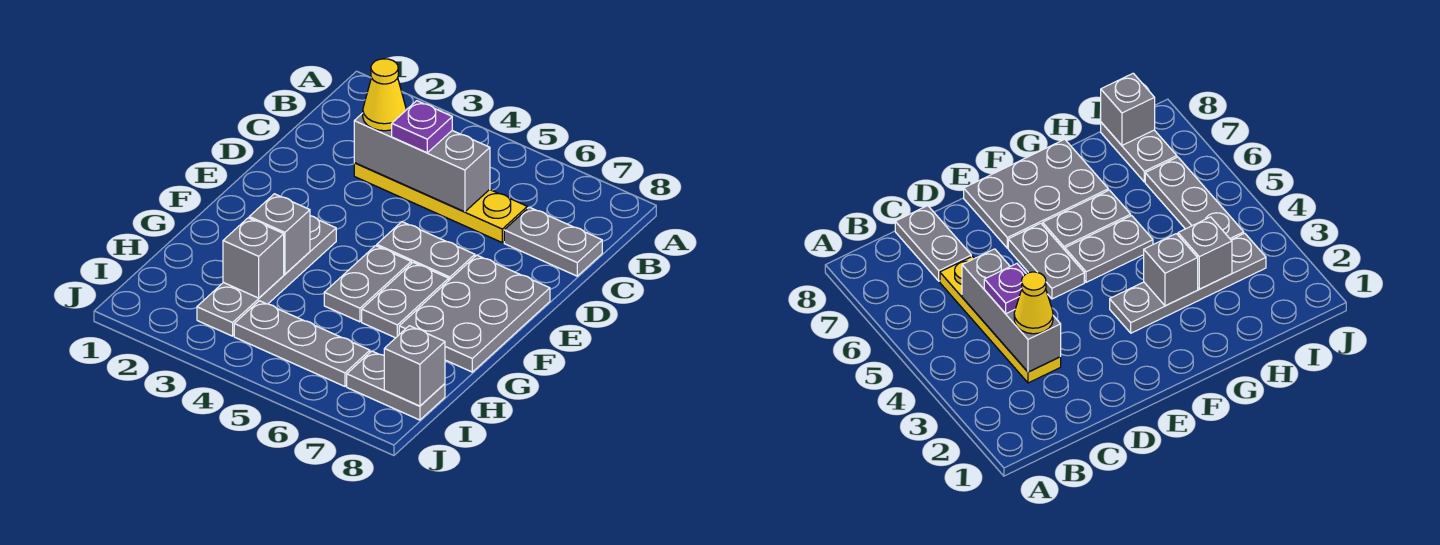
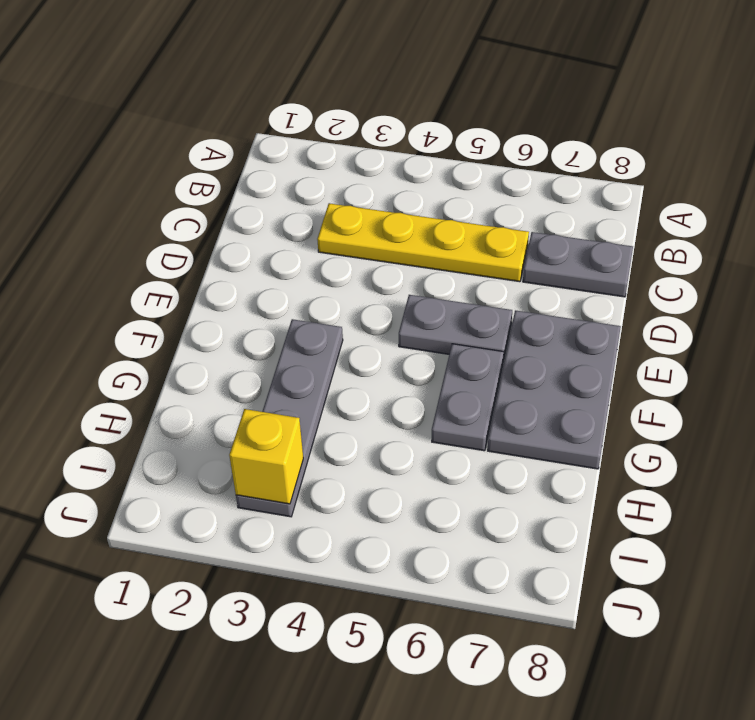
yellow 1x1 brick [229,409,303,504] -> none
none -> grey 1x2 plate [324,246,411,322]
none -> grey 1x3 plate [234,301,370,386]
none -> grey 1x2 plate [347,351,445,420]

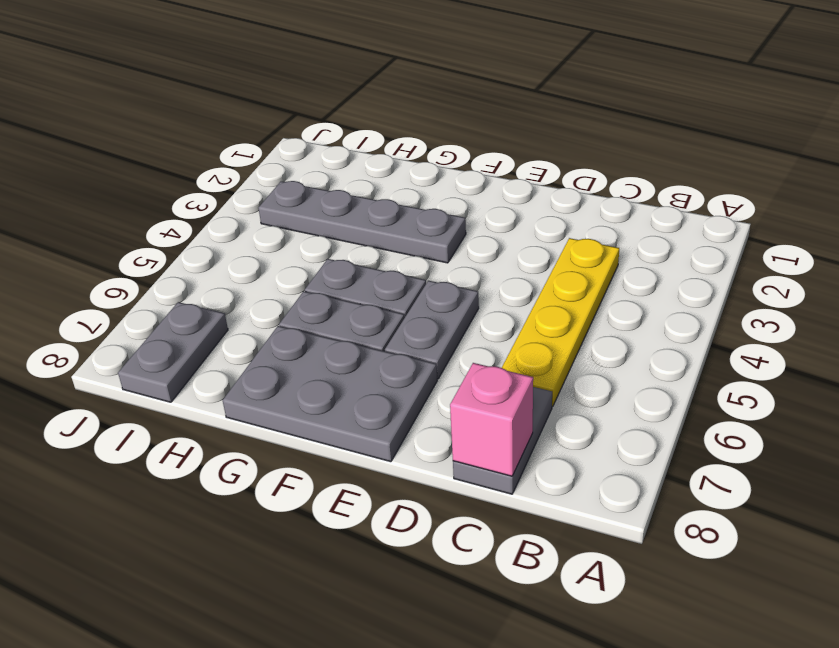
pink 1x1 brick [450,363,533,476] -> none
none -> grey 1x3 plate [234,301,370,386]
none -> grey 1x3 brick [354,113,490,212]
none -> grey 1x1 brick [249,194,310,274]

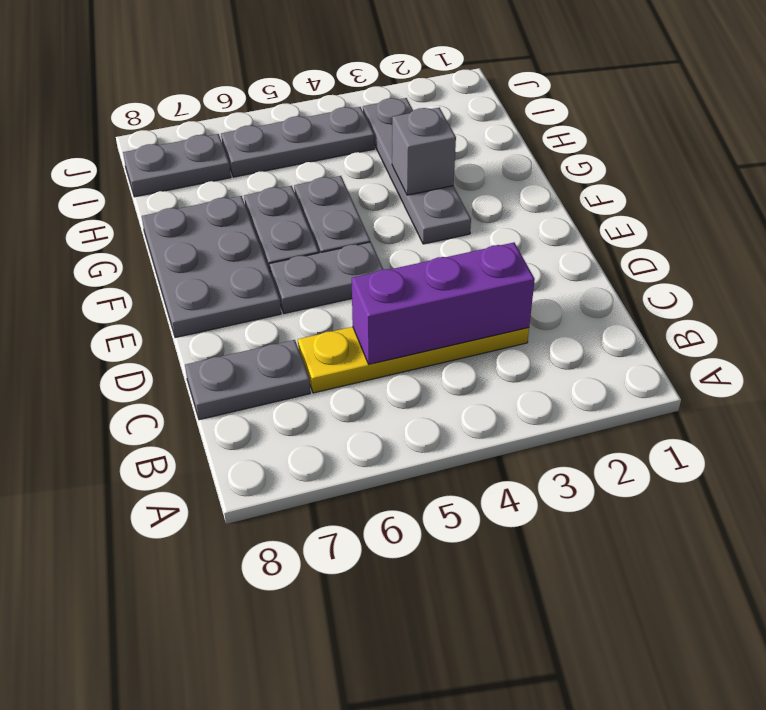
purple 1x3 brick [352,243,535,364] -> grey 1x3 brick [354,113,490,212]
none -> grey 1x1 brick [223,218,284,298]
none -> grey 1x1 brick [384,326,445,406]
none -> yellow 1x1 cone [363,59,406,131]

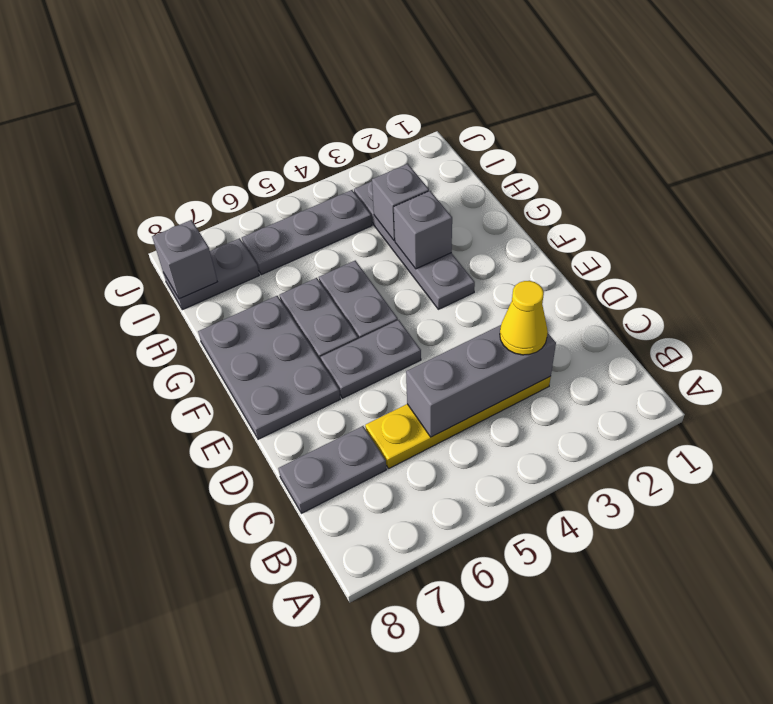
none -> purple 1x1 plate [392,101,452,153]

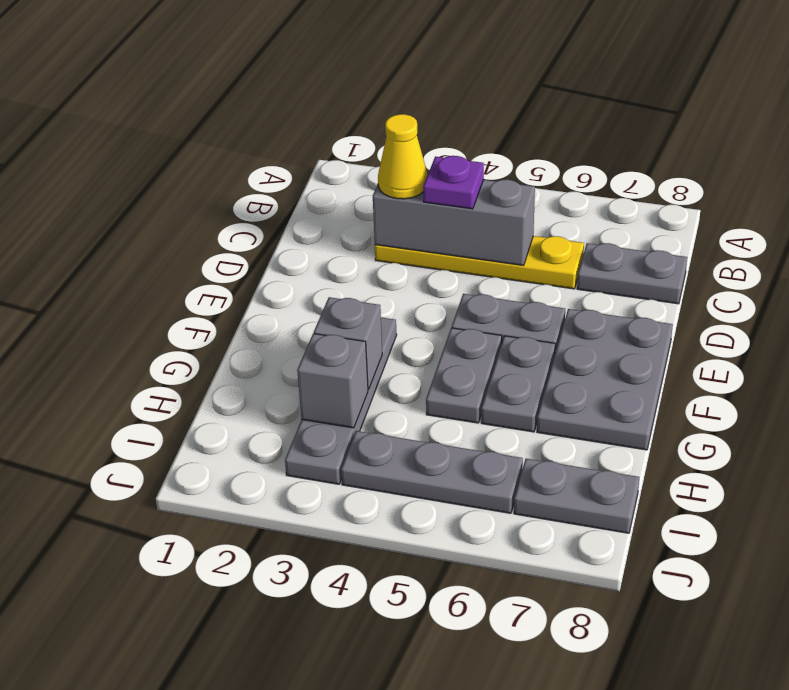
none -> grey 1x1 brick [384,326,445,406]

